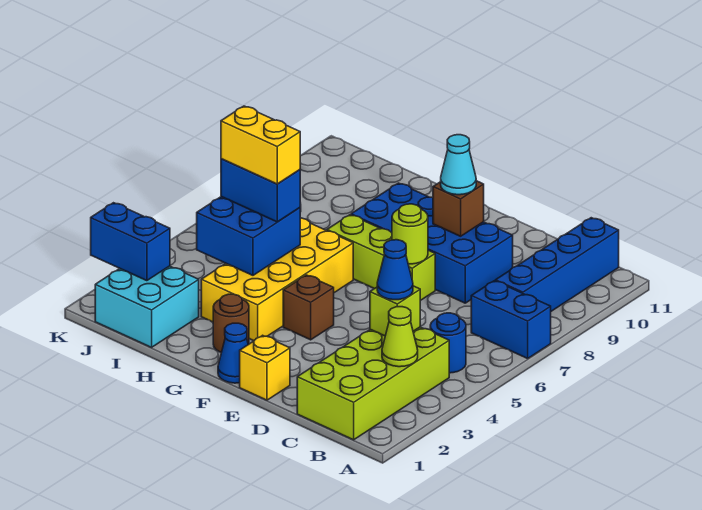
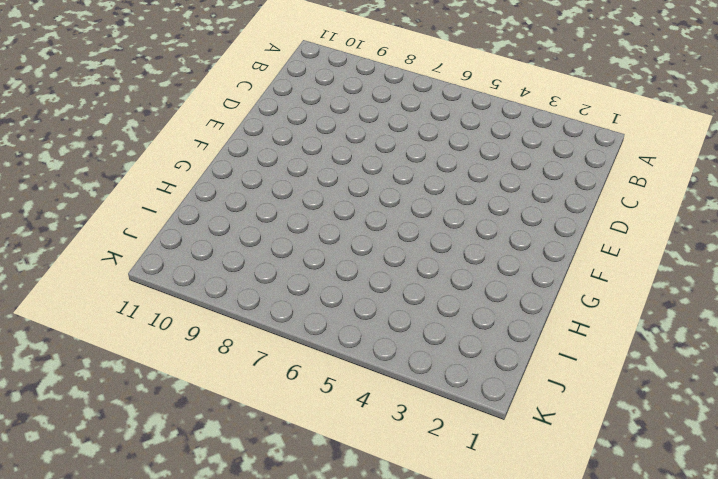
none -> blue 1x2 brick [471,281,551,358]
none -> lime 2x4 brick [297,327,449,440]
none -> blue 1x1 round brick [430,313,466,373]

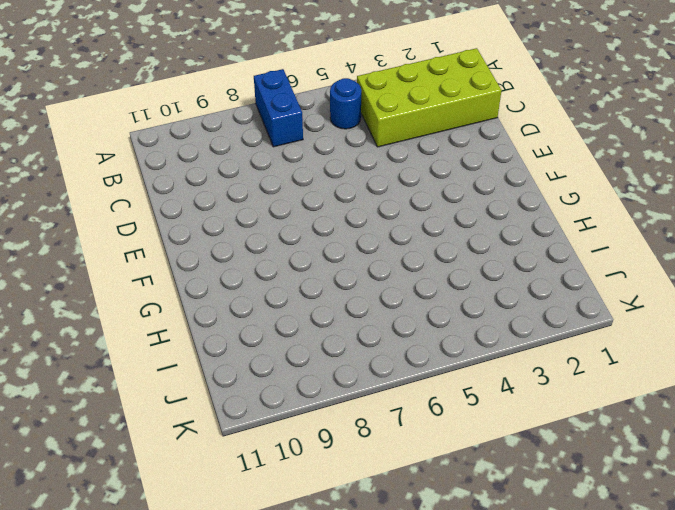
none -> blue 1x4 brick [496,218,619,311]
none -> blue 2x4 brick [351,183,513,303]
none -> yellow 1x1 brick [240,335,290,400]

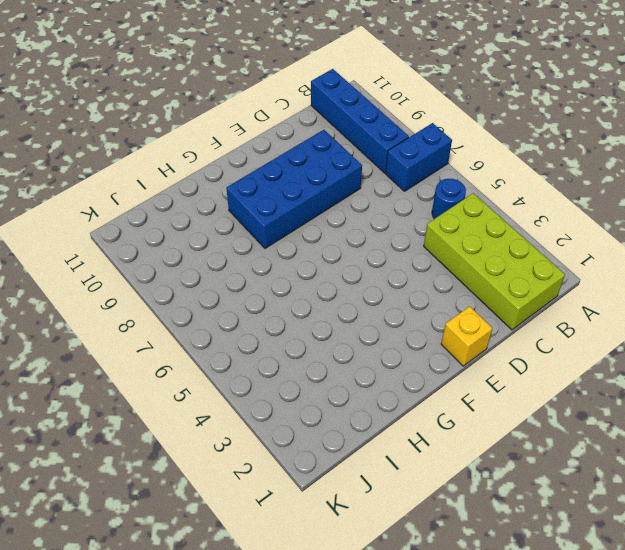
none -> lime 1x3 brick [327,215,435,301]
none -> blue 1x1 cone [218,323,248,383]
none -> brown 1x1 brick [283,275,334,340]

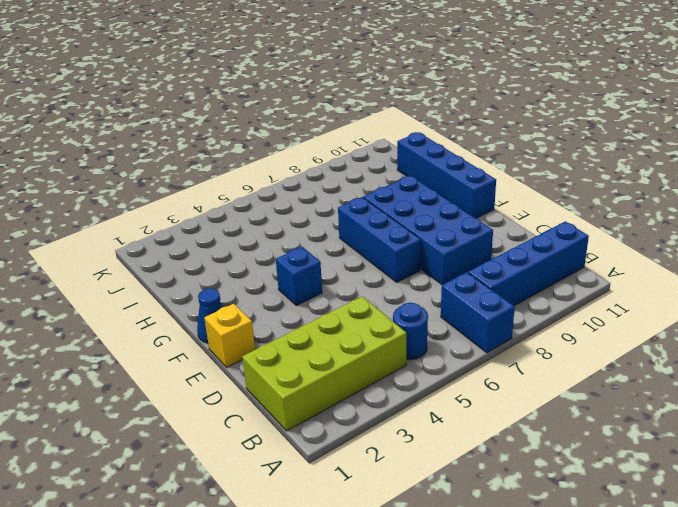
blue 1x3 brick [338,197,421,282] -> lime 1x3 brick [327,215,435,301]
blue 1x1 brick [276,247,322,306] -> brown 1x1 brick [283,275,334,340]
blue 1x4 brick [397,132,496,218] -> none
none -> brown 1x1 round brick [213,294,249,352]
none -> yellow 2x4 brick [201,218,353,341]
none -> cyan 2x2 brick [95,266,199,347]

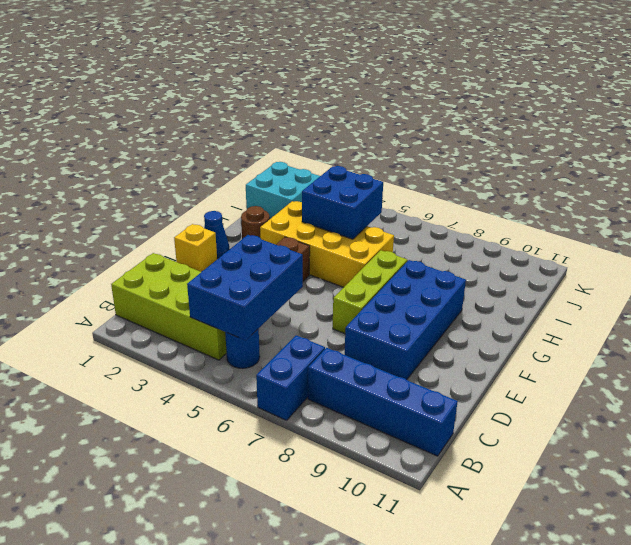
blue 2x3 brick [187,235,303,340] -> lime 1x1 brick [370,286,420,336]
none -> lime 1x1 cone [382,307,418,367]
none -> lime 1x1 round brick [392,204,428,264]
none -> brown 1x1 brick [433,181,484,236]

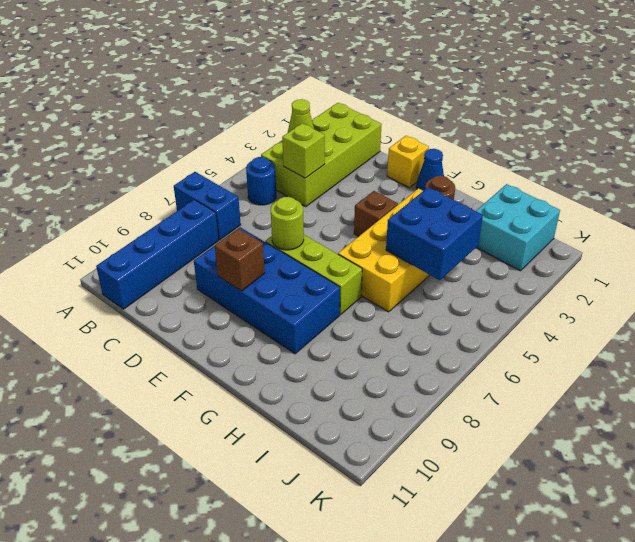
none -> blue 1x2 brick [91,203,170,281]
none -> blue 1x1 cone [377,240,413,300]
none -> cyan 1x1 cone [441,135,476,195]

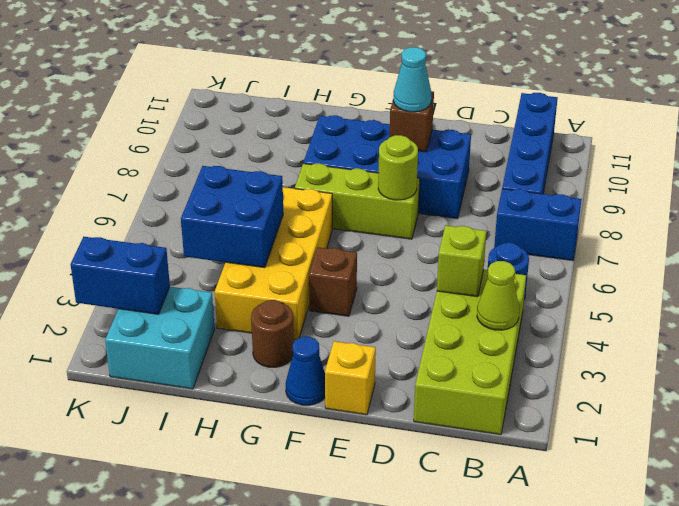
none -> blue 1x1 cone [377,240,413,300]
none -> blue 1x2 brick [221,159,300,222]
none -> yellow 1x2 brick [221,106,300,184]

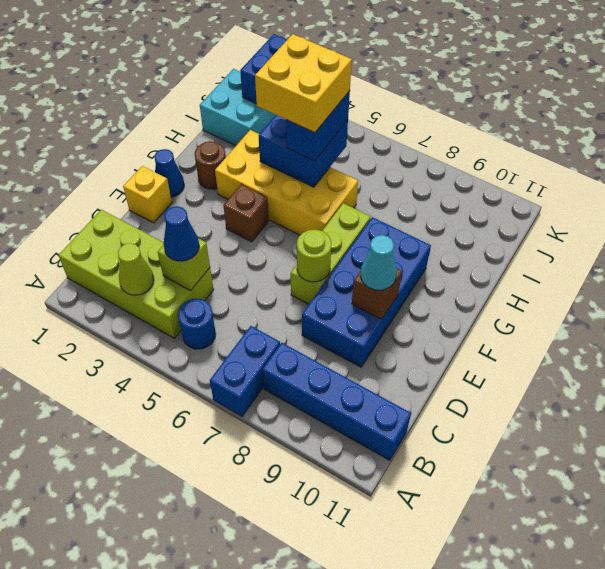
yellow 2x2 brick [255,34,352,133] -> yellow 1x2 brick [221,106,300,184]

